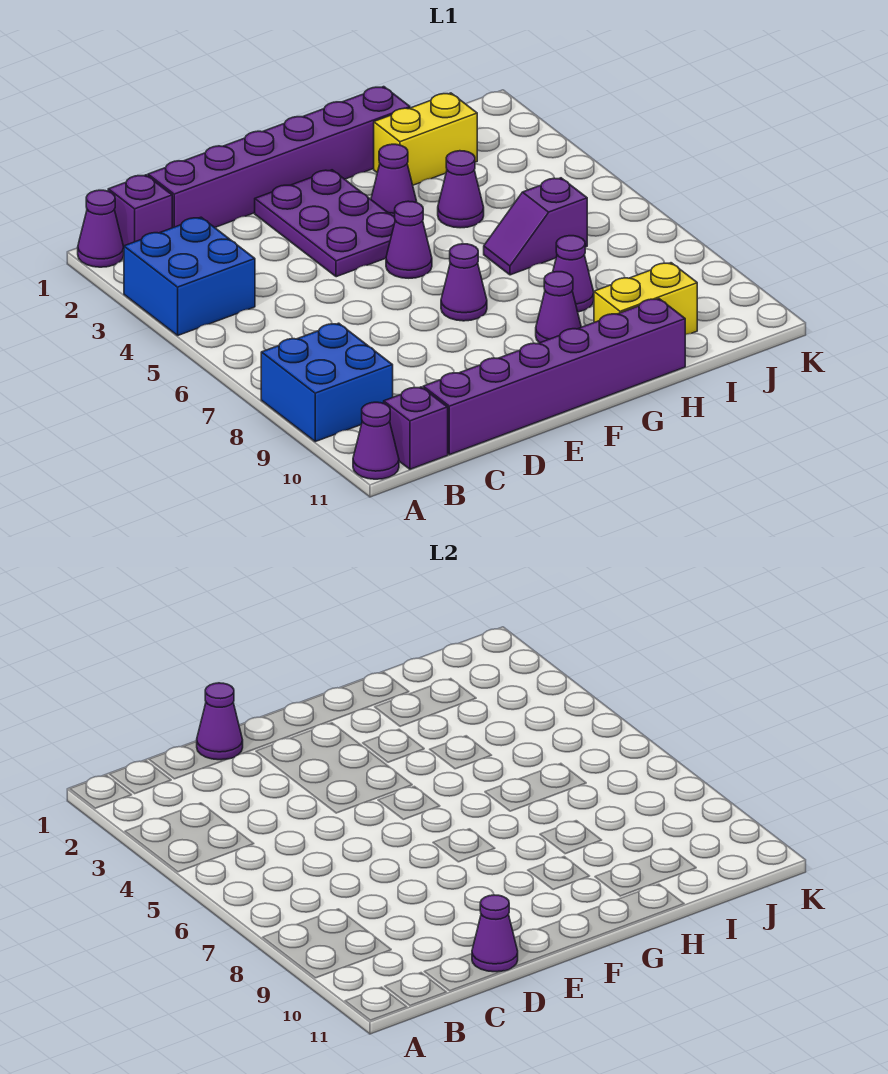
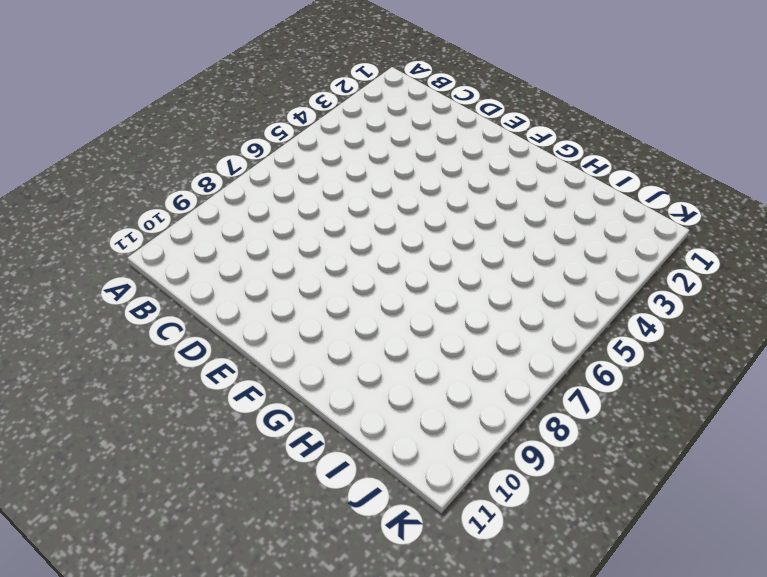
none -> purple 1x1 cone [78,190,124,267]
none -> blue 2x2 brick [124,217,255,335]
none -> blue 2x2 brick [261,323,393,442]

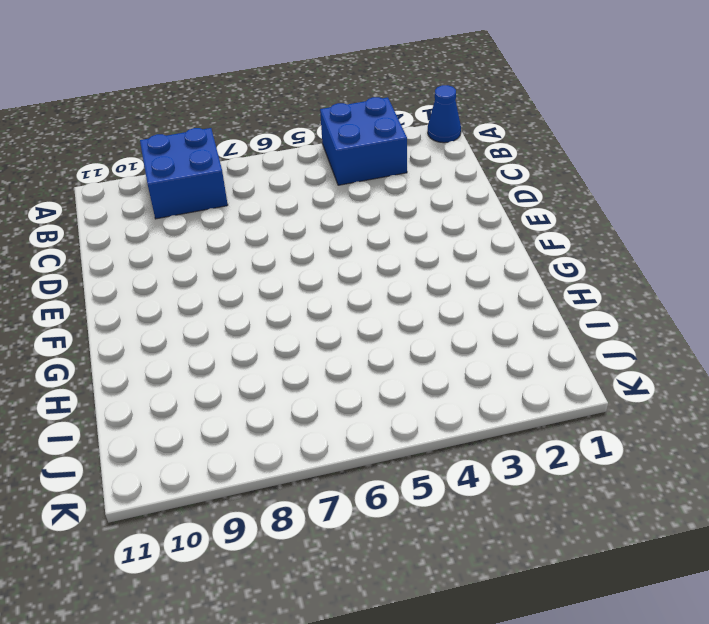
blue 1x1 cone [428,85,461,143] -> purple 1x1 cone [78,190,124,267]
none -> purple 1x1 cone [353,402,399,479]
none -> purple 1x1 brick [108,175,172,246]
none -> purple 1x1 brick [384,387,448,469]

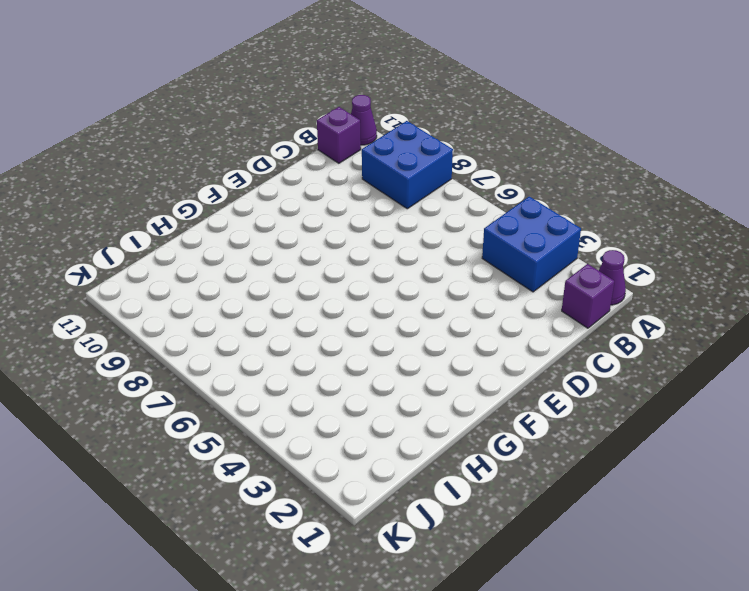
none -> purple 1x6 brick [148,87,410,228]
none -> purple 1x6 brick [423,299,685,455]
none -> purple 2x3 plate [255,170,395,277]

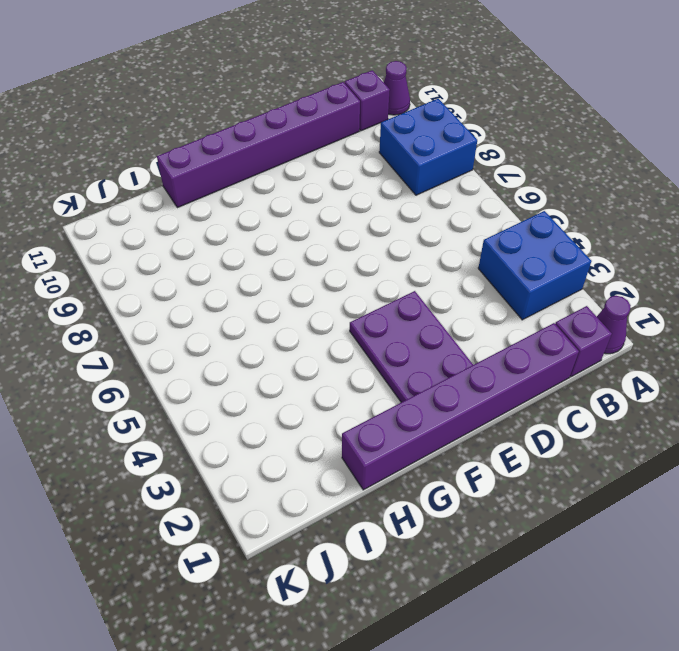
none -> purple 1x1 cone [386,201,432,278]
none -> purple 1x1 cone [441,244,487,321]
none -> purple 1x1 cone [371,144,417,217]

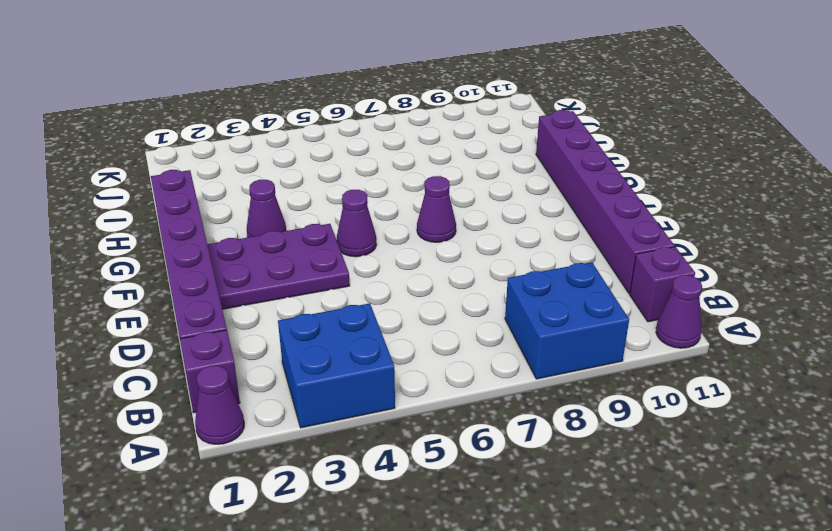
none -> purple 1x1 cone [536,272,581,343]
none -> yellow 1x2 brick [374,93,477,185]
none -> purple 1x1 cone [438,151,484,228]

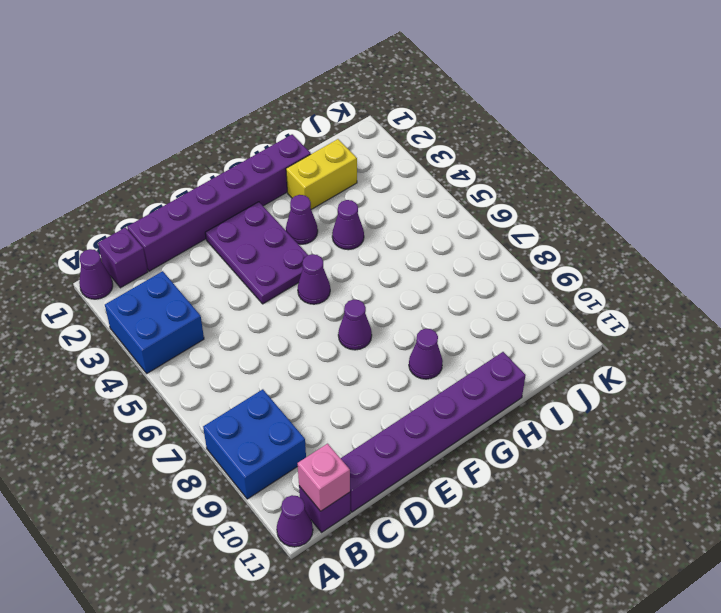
pink 1x1 brick [298,444,350,511] -> none
none -> purple 1x2 slope [484,178,587,275]
none -> purple 1x1 cone [553,236,594,312]
none -> yellow 1x2 brick [594,263,697,335]

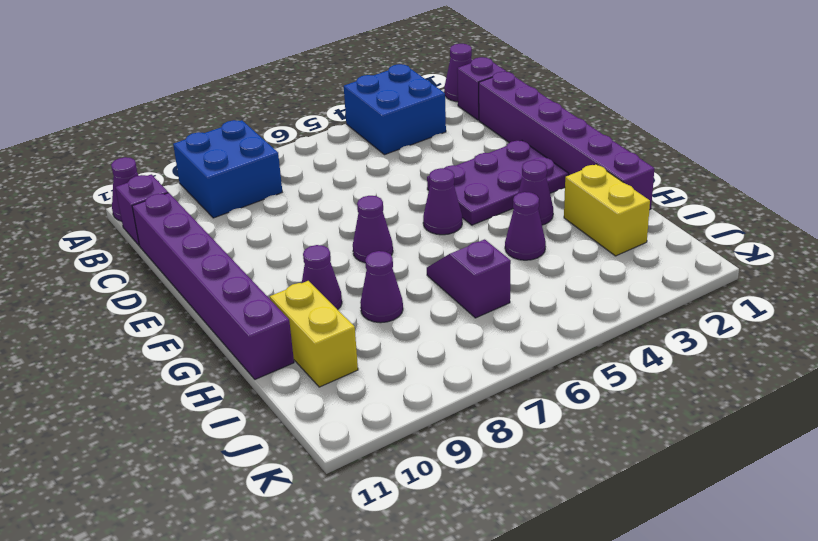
none -> purple 1x1 cone [197,683,243,760]
none -> purple 1x1 cone [472,895,518,972]

